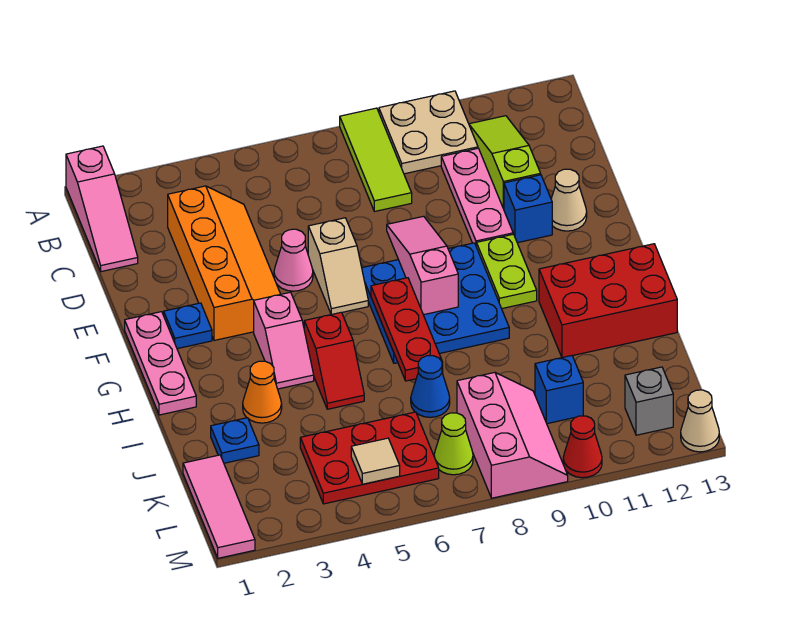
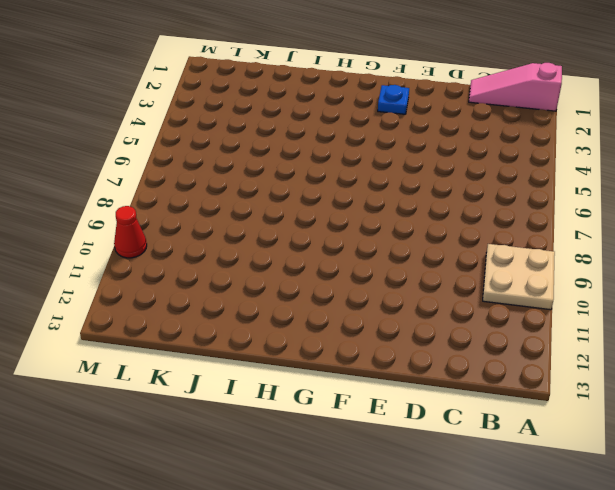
none -> lime 1x3 tile [340,108,412,212]
none -> lime 1x3 slope [469,116,541,209]
none -> orange 2x4 slope [168,186,280,340]
none -> pink 1x3 plate [441,148,513,247]

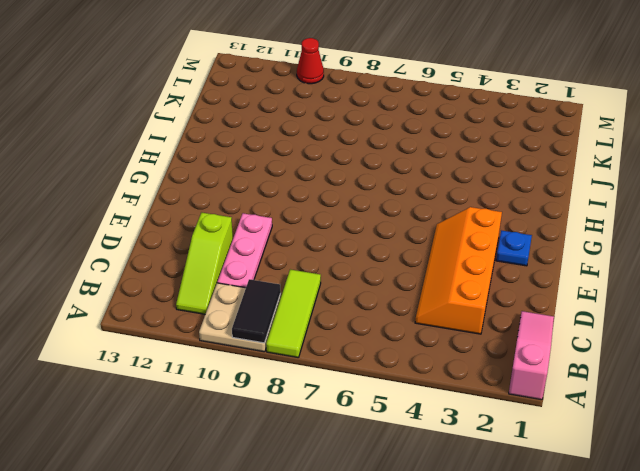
black 1x2 tile [232,279,281,343] -> none
none -> pink 1x1 cone [274,229,313,291]
none -> tan 1x2 slope [308,218,368,314]
none -> blue 1x1 brick [504,175,552,243]
none -> tan 1x1 cone [551,169,587,231]

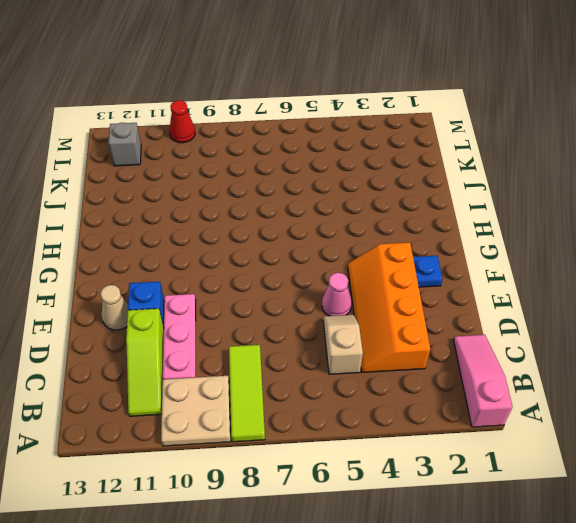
tan 1x2 slope [323,315,363,374] -> tan 1x2 slope moved to [308,218,368,314]
none -> pink 1x3 plate [125,312,196,415]
none -> blue 3x3 plate [362,243,509,363]
none -> lime 1x2 plate [477,234,537,309]
none -> pink 1x2 slope [254,292,314,389]

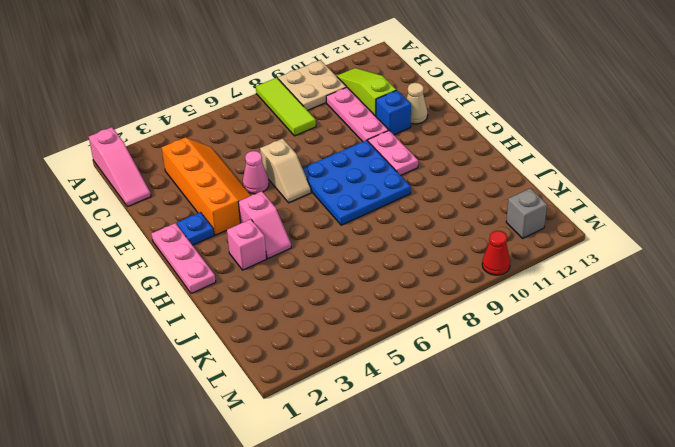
pink 1x2 plate [368,131,418,175] -> lime 1x2 plate [477,234,537,309]
pink 1x1 brick [227,219,267,270] -> none
none -> red 1x2 slope [304,312,364,409]
none -> red 2x3 brick [539,244,677,358]
none -> orange 1x1 cone [243,361,282,423]
none -> blue 1x1 plate [211,418,259,463]

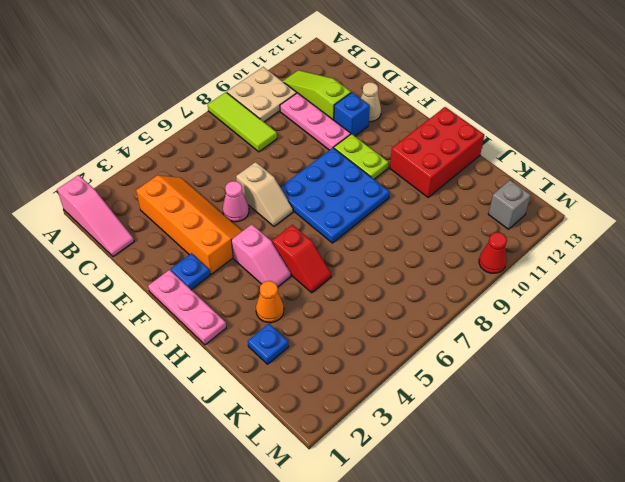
none -> blue 1x1 cone [411,356,450,417]
none -> pink 1x3 tile [183,455,255,558]
none -> red 2x3 plate [300,412,439,504]
none -> pink 2x3 slope [457,372,568,498]

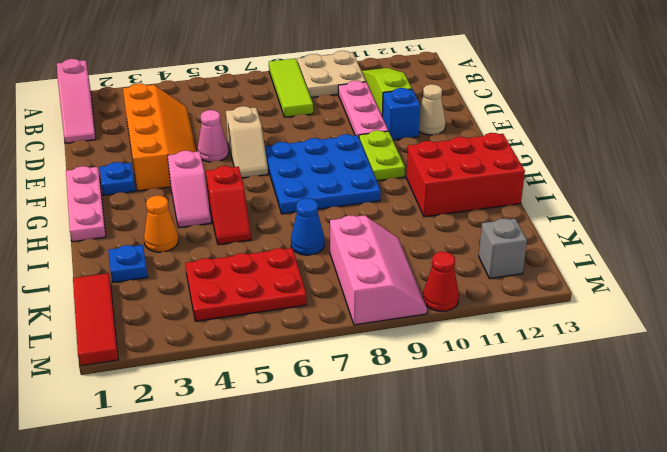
red 1x3 tile [73,273,118,366] -> pink 1x3 tile [183,455,255,558]
none -> blue 1x1 brick [535,356,583,424]
none -> lime 1x1 cone [434,413,473,475]
none -> tan 1x1 cone [681,390,719,452]
none -> pink 1x3 slope [387,216,458,315]

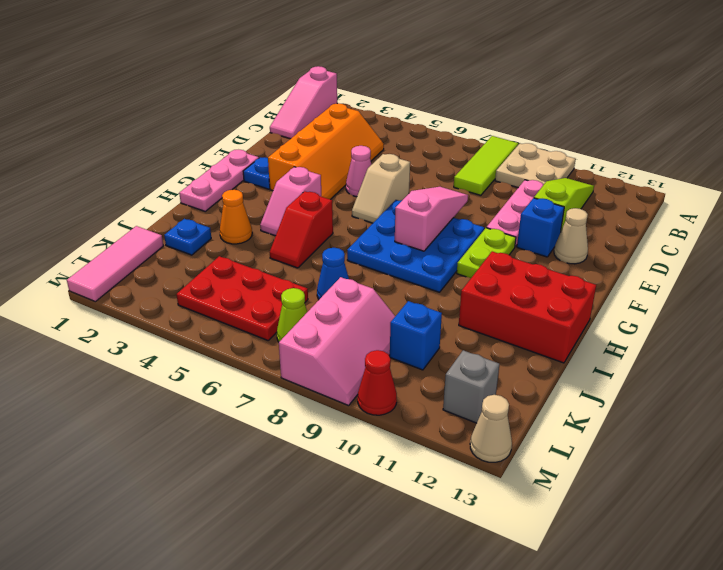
none -> red 1x3 plate [371,278,443,381]
none -> tan 1x1 tile [351,438,400,484]

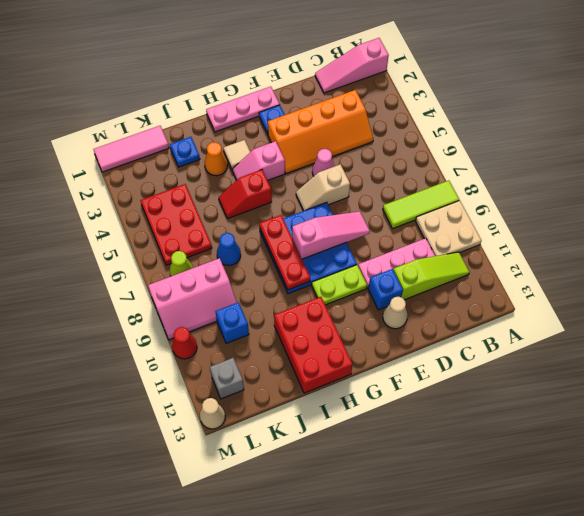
tan 1x1 tile [223,140,250,169] -> tan 1x1 tile moved to [351,438,400,484]
red 1x3 plate [259,215,310,290] -> red 1x3 plate turned to [371,278,443,381]

